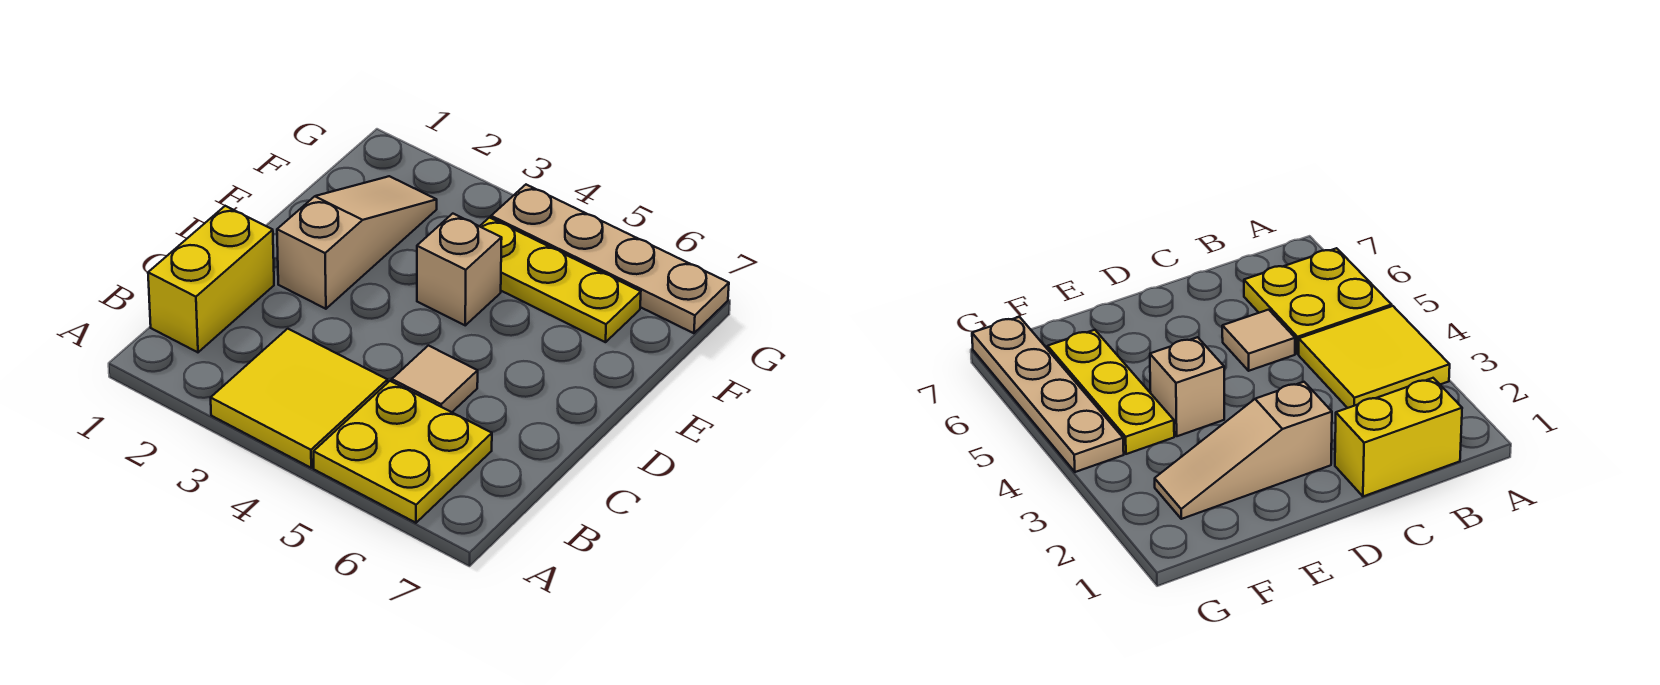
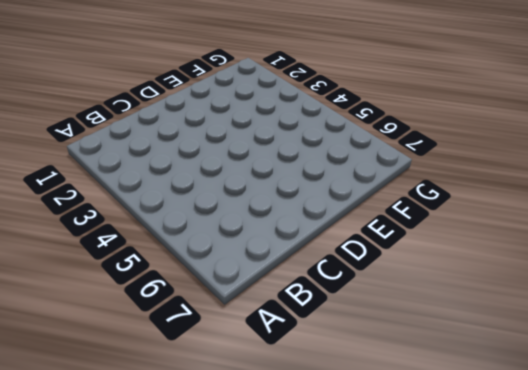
none -> yellow 2x2 tile [211,329,388,468]
none -> yellow 2x2 plate [314,381,492,523]

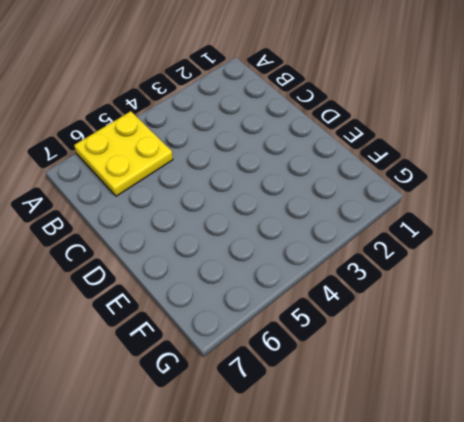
none -> yellow 2x2 tile [211,329,388,468]
none -> yellow 1x2 brick [148,206,274,352]

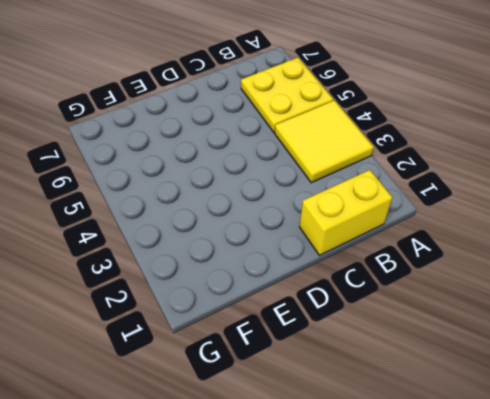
none -> tan 1x1 tile [392,346,478,412]
none -> tan 1x3 slope [277,176,437,309]

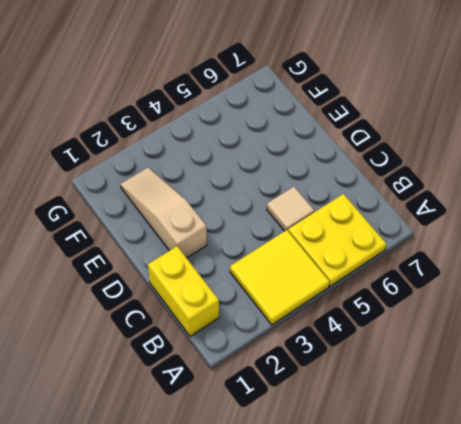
none -> tan 1x1 brick [417,214,502,325]
none -> yellow 1x3 plate [480,218,641,342]

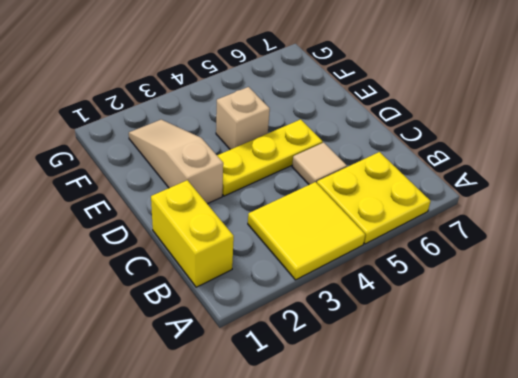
yellow 1x3 plate [217,119,323,196] -> yellow 1x3 plate moved to [480,218,641,342]
none -> tan 1x4 plate [491,185,729,333]

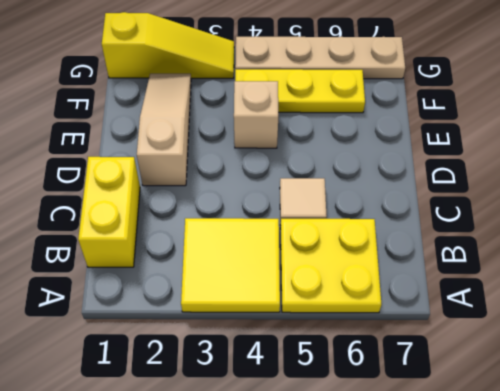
yellow 1x3 slope [102,12,234,78] -> none

